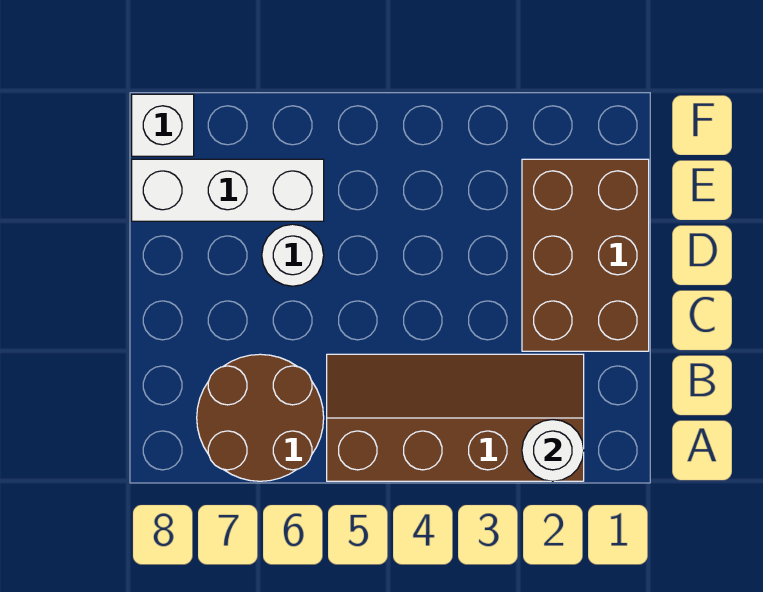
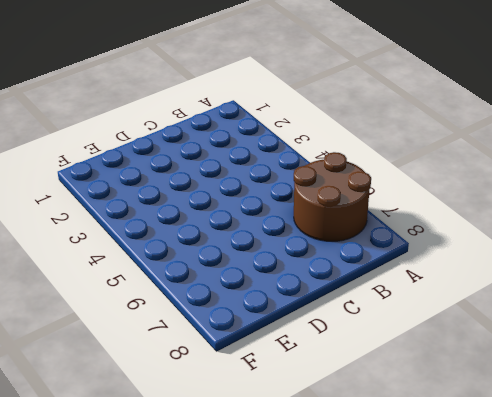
none -> brown 2x4 slope [327,354,584,481]
none -> brown 2x3 brick [522,159,649,351]

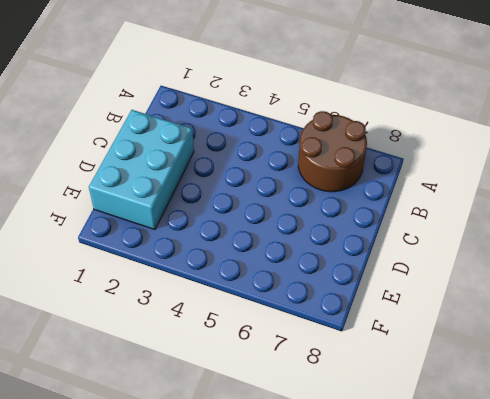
cyan 2x3 brick [89,110,194,229] -> brown 2x3 brick [522,159,649,351]
none -> brown 2x4 slope [327,354,584,481]
none -> white 1x1 round brick [262,224,324,286]

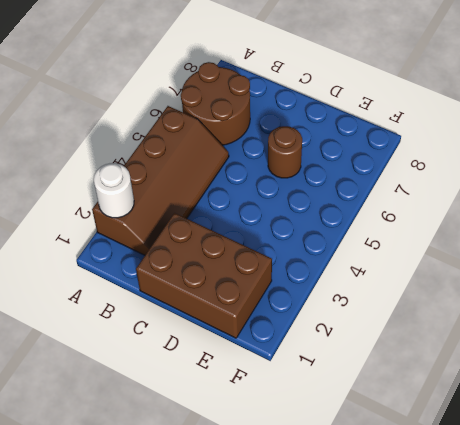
brown 1x1 round brick [268,126,302,178] -> white 1x1 round brick [262,224,324,286]
none -> white 1x3 brick [132,159,324,221]
none -> white 1x1 brick [132,94,194,156]

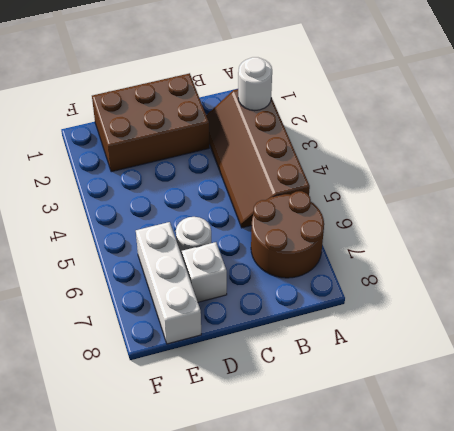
white 1x1 brick [182,242,227,302] -> white 1x1 brick moved to [132,94,194,156]

